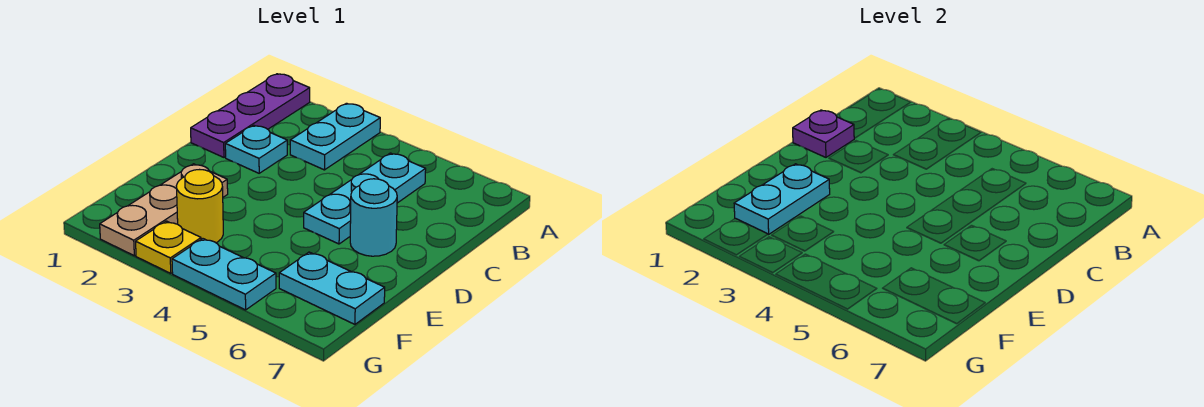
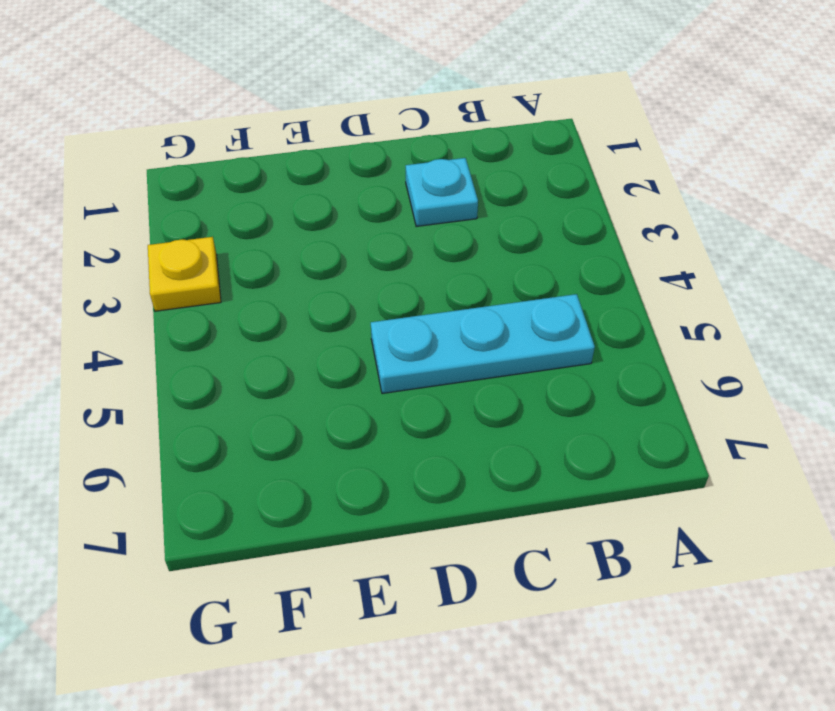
none -> purple 1x3 plate [191,74,310,157]
none -> cyan 1x2 plate [290,103,380,170]
none -> cyan 1x1 round brick [350,179,397,256]

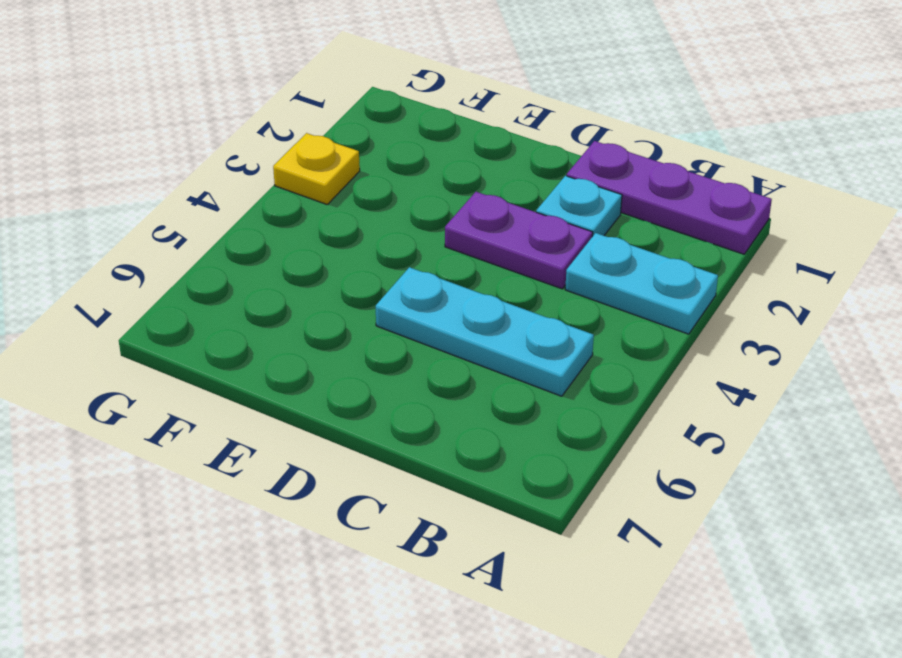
purple 1x2 plate [445,192,593,289] -> none
none -> cyan 1x1 round brick [350,179,397,256]
none -> tan 1x3 plate [100,164,228,256]
none -> yellow 1x1 round brick [176,170,223,243]

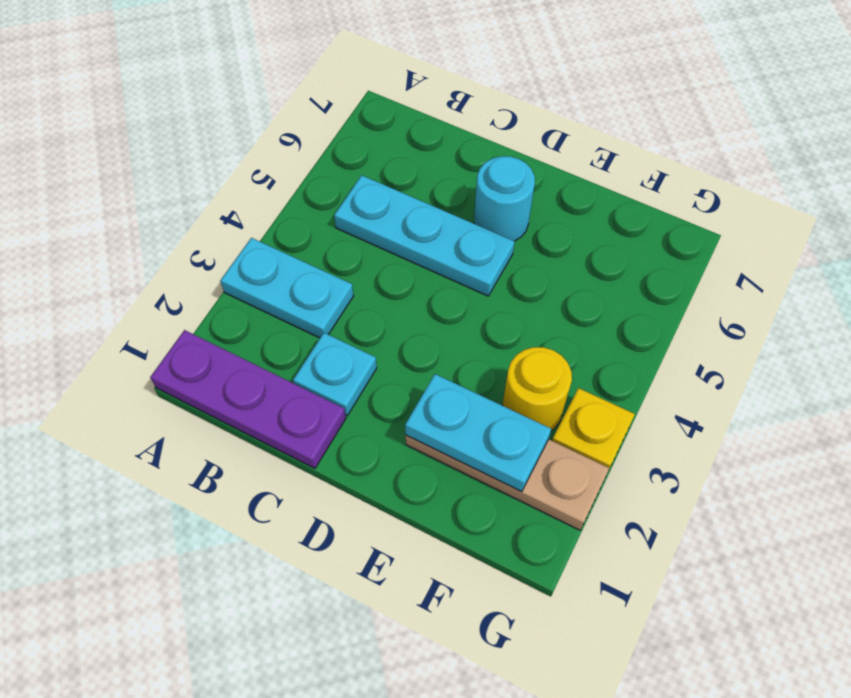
none -> cyan 1x2 plate [279,252,385,324]
none -> cyan 1x2 plate [172,239,276,310]
none -> purple 1x1 plate [793,110,854,157]

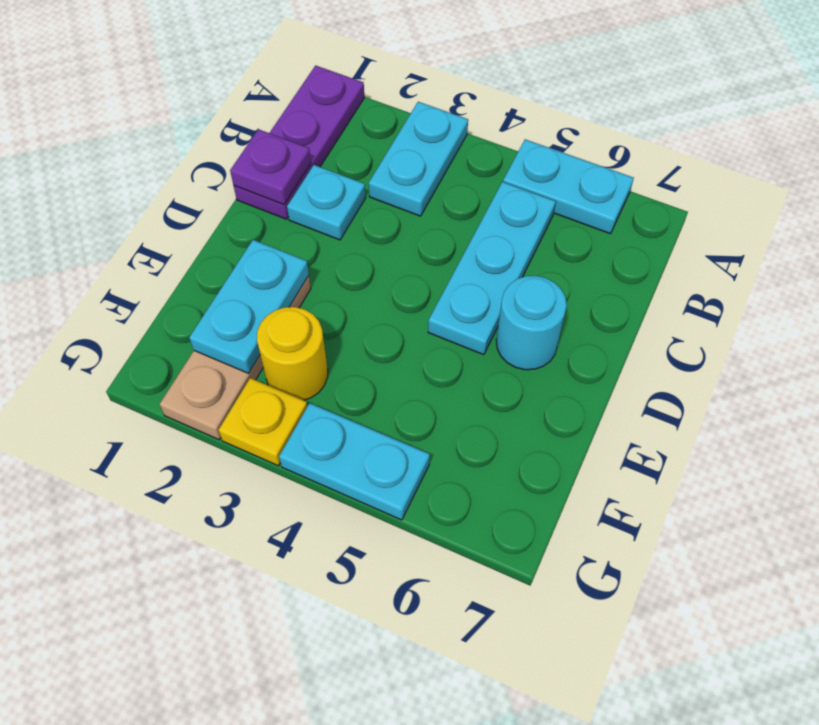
cyan 1x2 plate [503,139,634,234] -> cyan 1x2 plate moved to [279,252,385,324]

